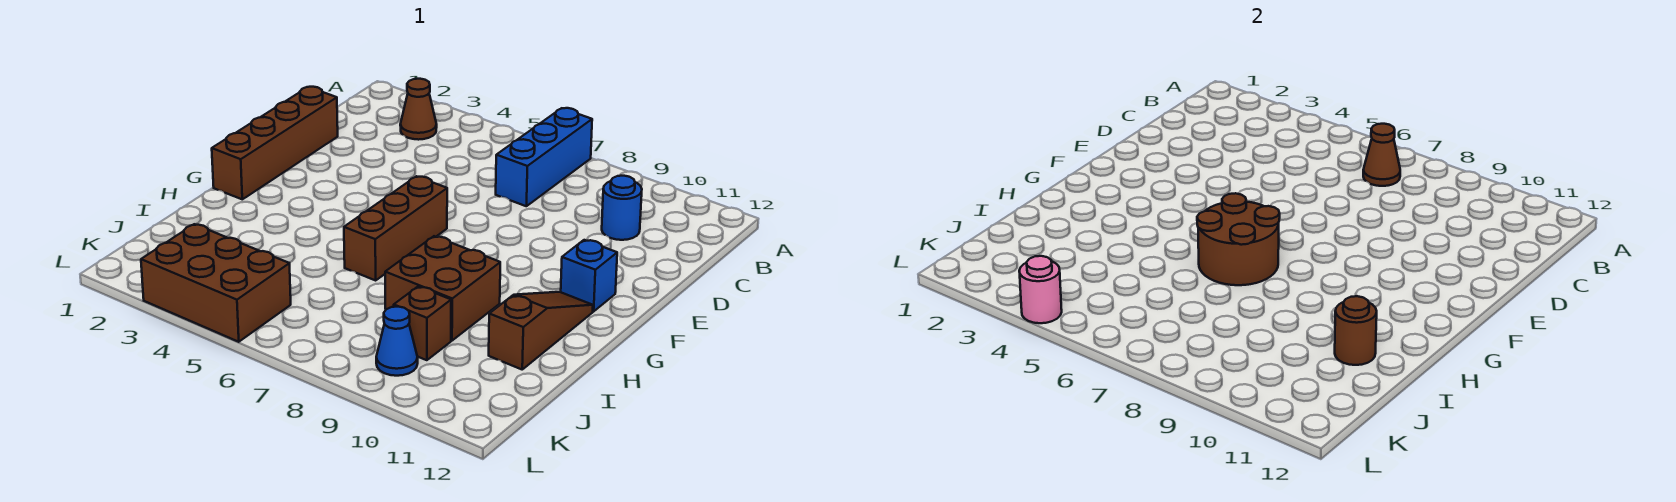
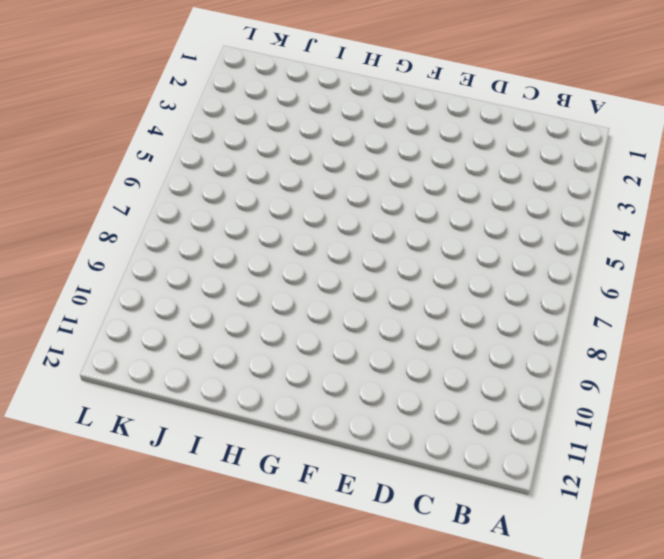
none -> blue 1x3 brick [496,108,592,206]
none -> brown 1x1 cone [400,79,437,140]
none -> blue 1x1 round brick [602,176,642,240]

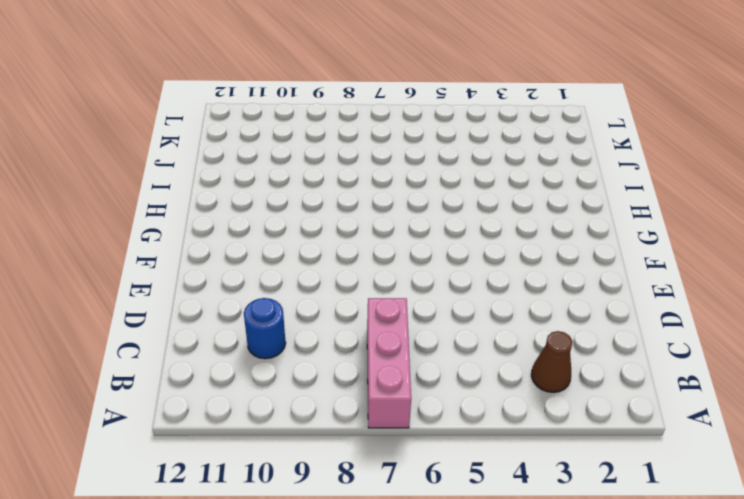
pink 1x3 brick [367,298,411,428] -> blue 1x3 brick [496,108,592,206]
none -> brown 1x4 brick [212,87,338,199]
none -> brown 1x3 brick [344,176,447,280]
none -> blue 1x1 brick [561,240,617,311]

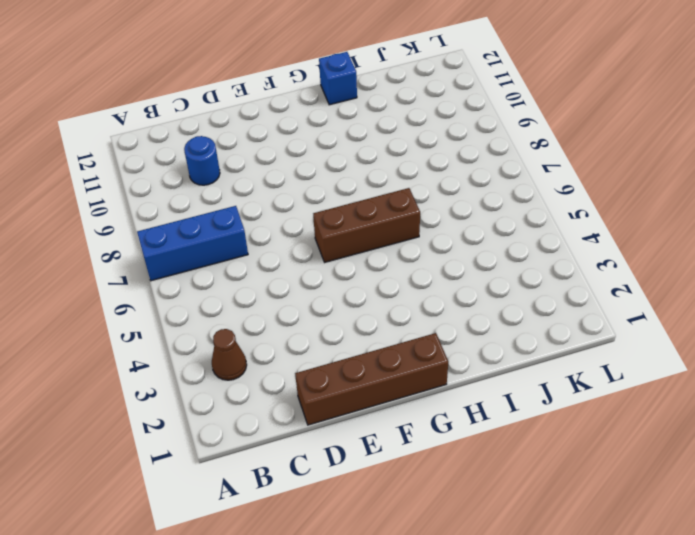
blue 1x1 brick [319,52,357,105] -> blue 1x1 brick moved to [561,240,617,311]
none -> brown 1x3 slope [489,292,593,369]
none -> brown 2x2 brick [385,236,500,341]
none -> brown 1x1 brick [394,286,451,360]

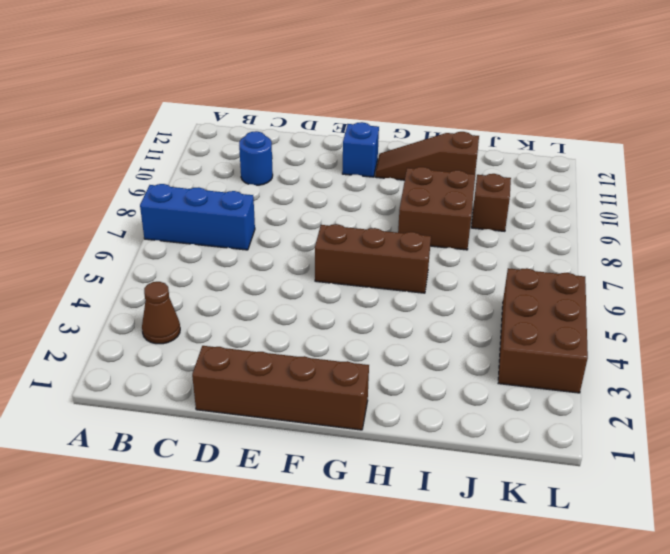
none -> blue 1x1 cone [376,306,418,376]
none -> brown 1x1 cone [1363,124,1400,186]
none -> brown 2x2 round brick [1197,193,1280,285]

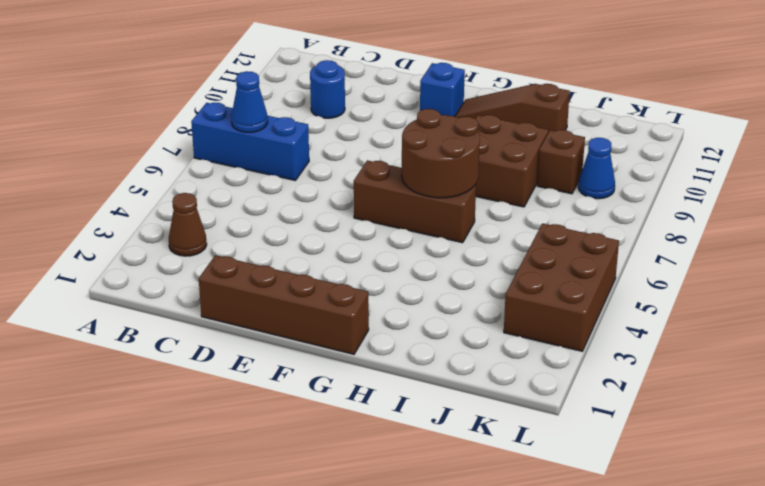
blue 1x1 cone [231,71,268,132] -> brown 1x1 cone [1363,124,1400,186]
none -> brown 1x1 round brick [1335,296,1377,365]
none -> pink 1x1 round brick [1019,256,1062,323]

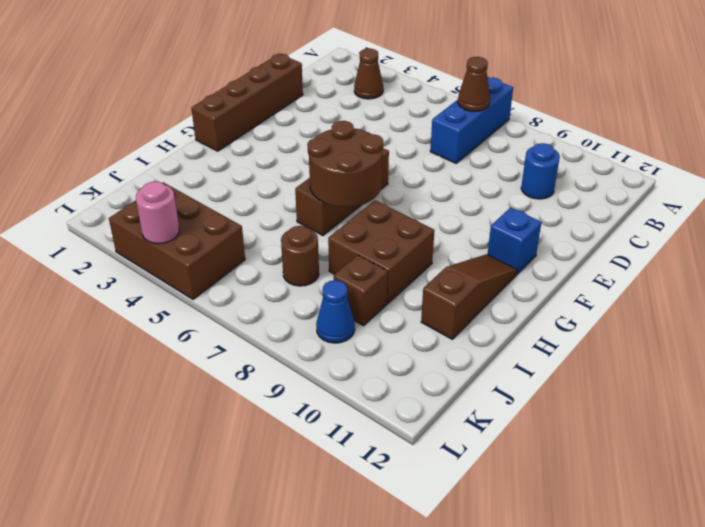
brown 1x1 round brick [281,226,319,286] -> brown 1x1 round brick moved to [1335,296,1377,365]

